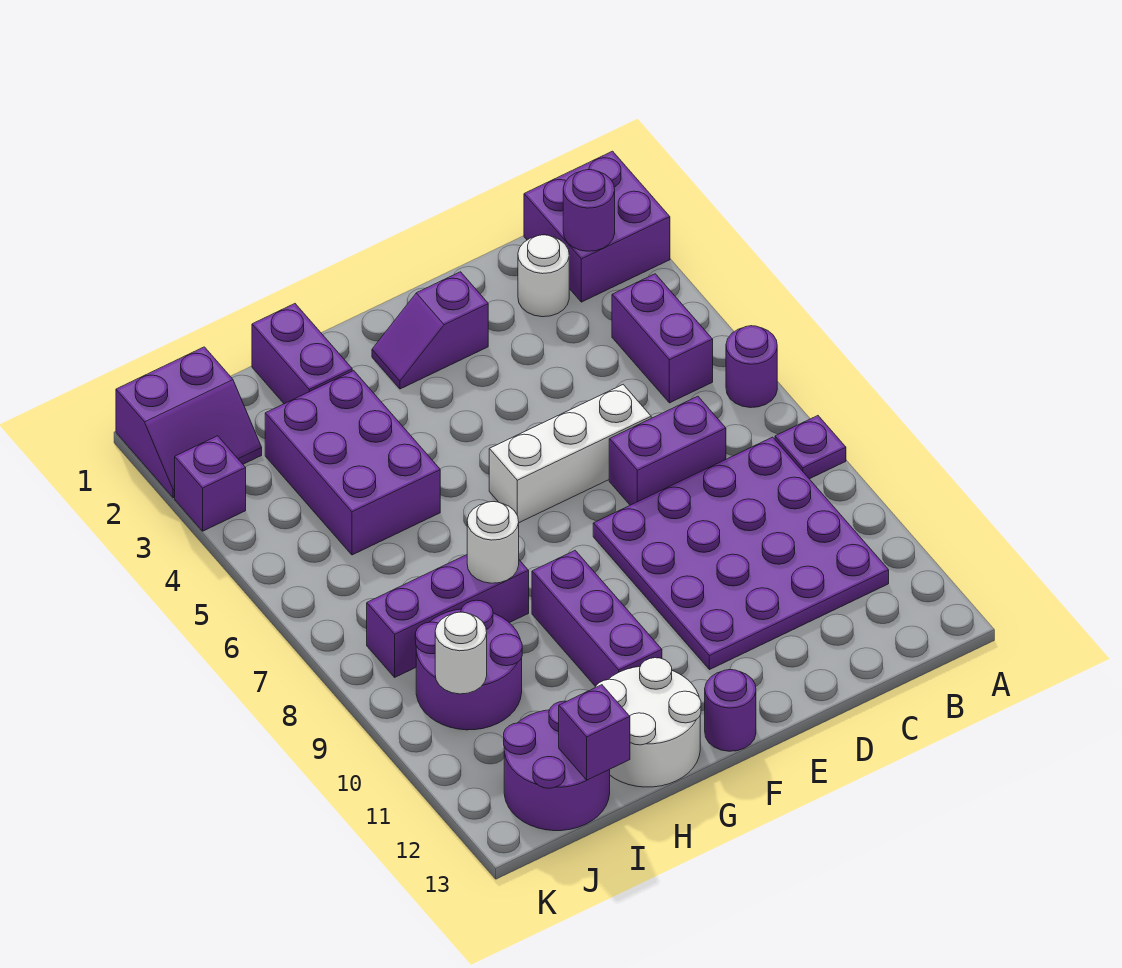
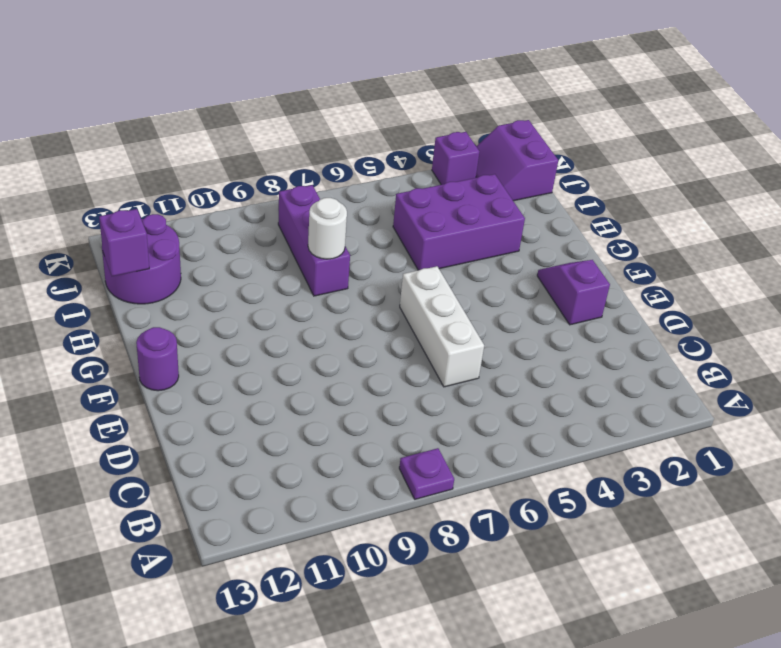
none -> purple 2x2 brick [524,151,670,302]
none -> purple 1x1 round brick [726,326,777,408]
none -> purple 1x2 brick [612,274,713,403]

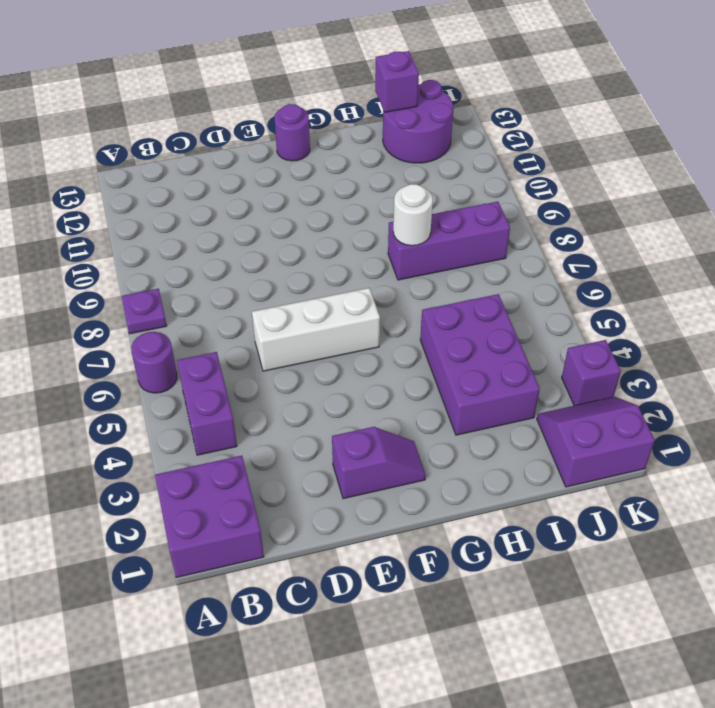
none -> purple 4x4 plate [593,437,889,670]
none -> white 1x1 round brick [518,235,569,317]
none -> purple 1x2 brick [609,396,726,505]

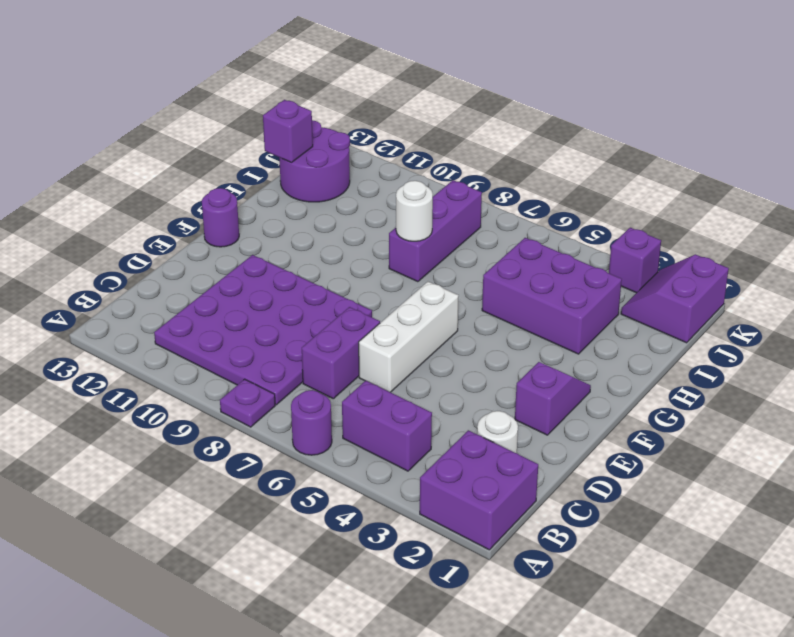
none -> purple 1x3 brick [532,551,662,687]
none -> white 2x2 round brick [596,658,701,787]
none -> purple 1x2 brick [252,304,352,404]

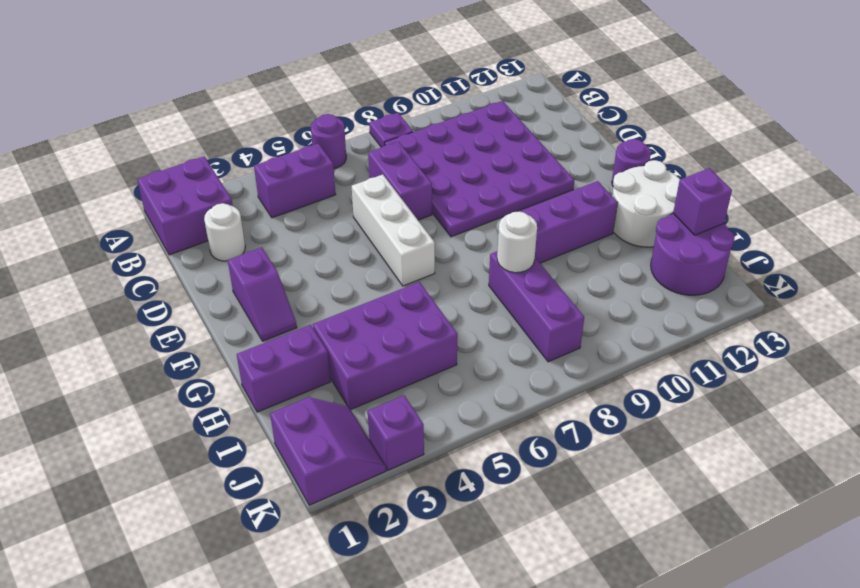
none -> purple 2x2 round brick [415,600,522,730]
none -> purple 1x1 round brick [563,170,615,251]
none -> white 1x1 round brick [435,612,487,694]

